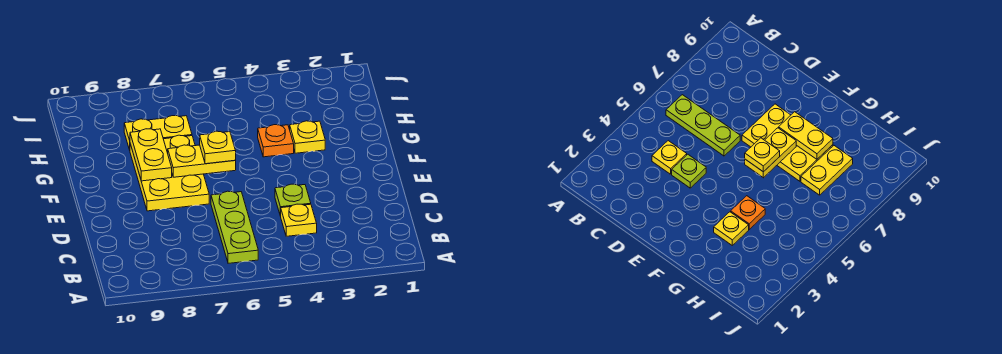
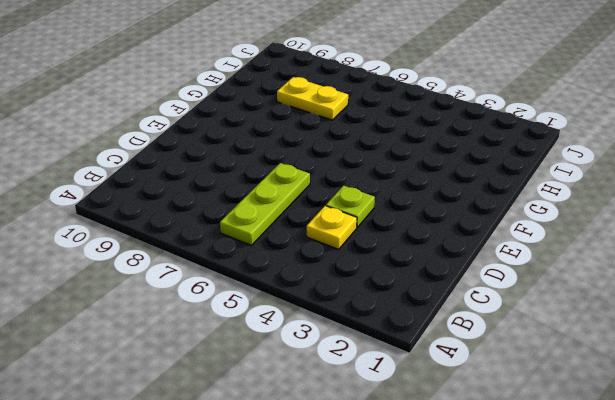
none -> yellow 2x3 plate [130,135,209,211]
none -> yellow 1x1 plate [290,121,325,153]

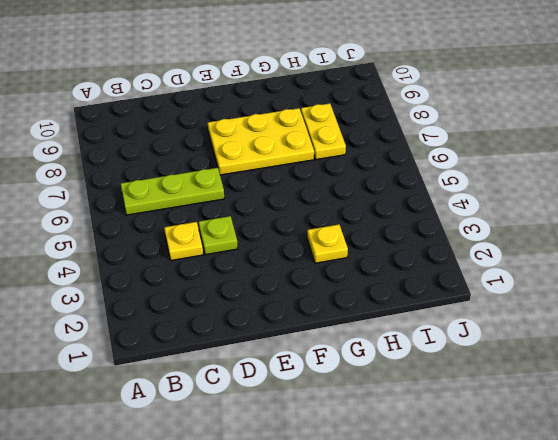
none -> orange 1x1 plate [258,125,294,157]
none -> yellow 1x2 plate [168,145,236,177]

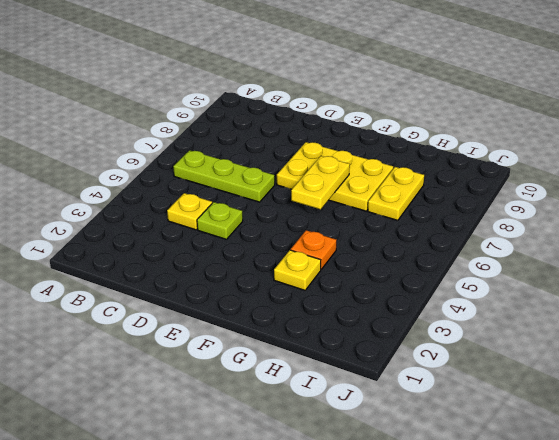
none -> yellow 1x2 plate [130,129,172,181]
none -> yellow 1x1 plate [200,131,236,164]

